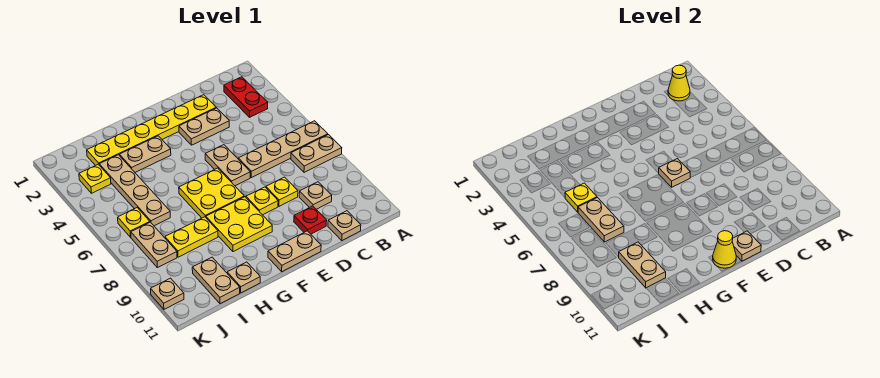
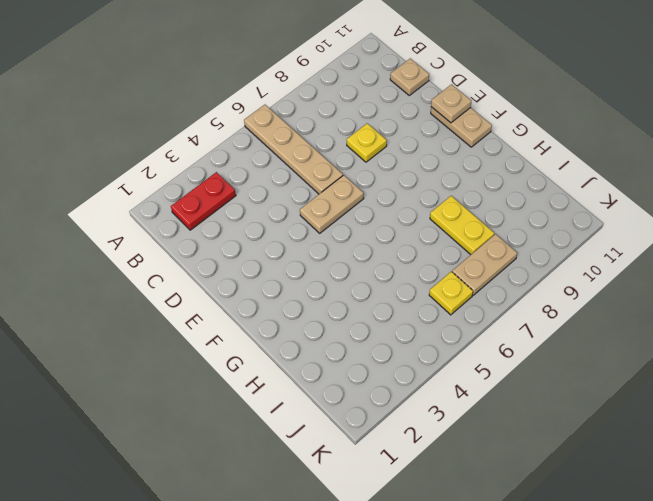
none -> tan 1x2 plate [291,135,342,172]
none -> tan 1x1 plate [299,182,332,209]
none -> yellow 1x6 plate [87,95,216,166]
none -> tan 1x2 plate [179,108,229,145]

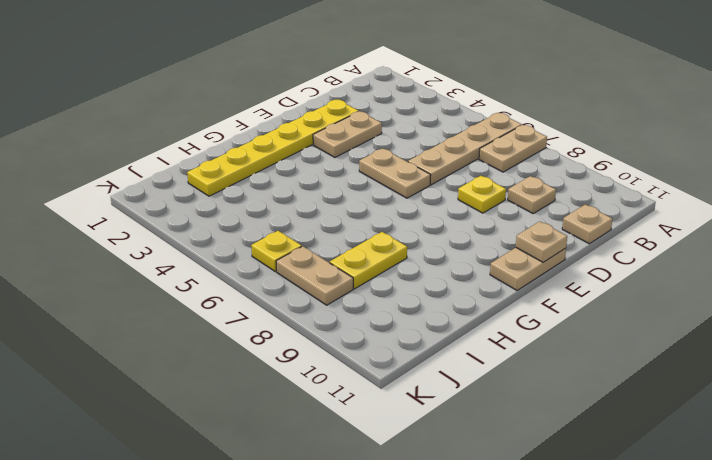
none -> red 1x2 plate [224,77,268,117]
none -> red 1x1 plate [294,206,327,234]
none -> yellow 1x1 plate [246,187,278,215]
none -> yellow 2x2 plate [179,168,244,218]

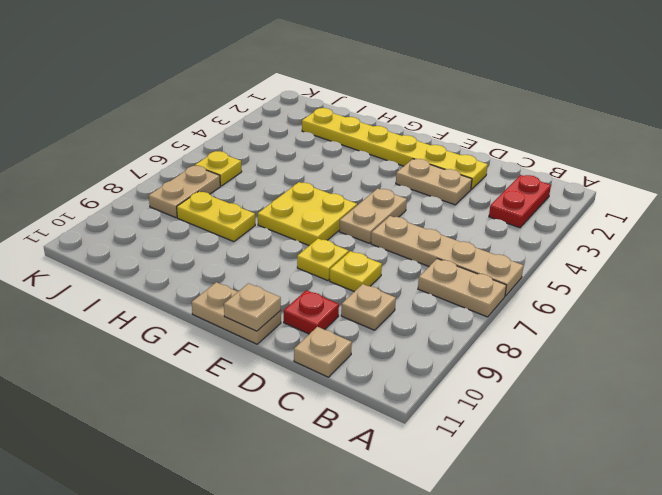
none -> yellow 2x2 plate [206,197,272,252]
none -> tan 1x2 plate [120,136,171,172]
none -> tan 1x1 plate [227,262,260,293]
none -> tan 1x4 plate [99,155,170,226]

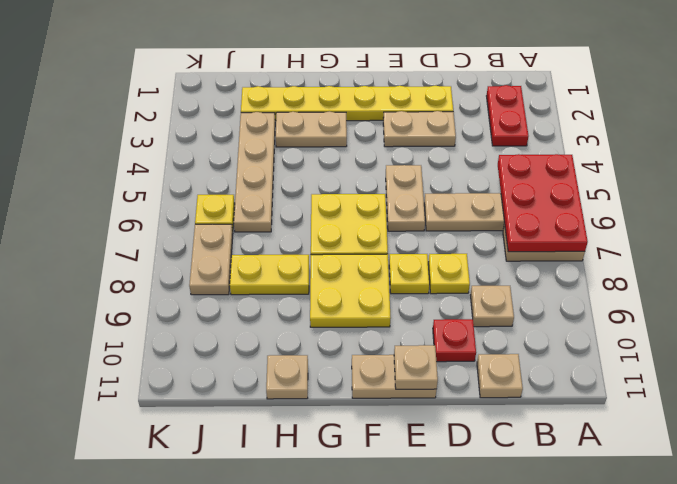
red 2x3 plate [498,154,588,252] -> none
none -> tan 1x2 plate [192,257,240,304]
none -> yellow 1x1 plate [79,164,111,193]
none -> tan 1x1 plate [151,278,184,309]
none -> yellow 1x1 cone [668,65,690,101]

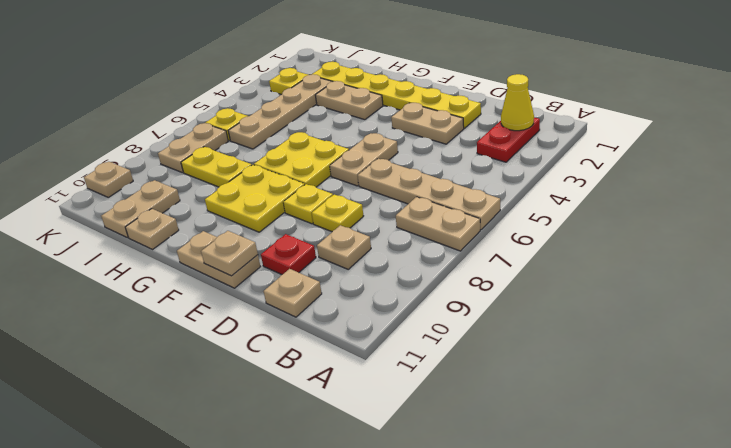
none -> tan 1x1 plate [659,159,690,187]
none -> yellow 1x1 cone [713,231,736,268]
none -> yellow 1x1 plate [565,183,597,212]
none -> tan 1x2 plate [578,198,624,242]

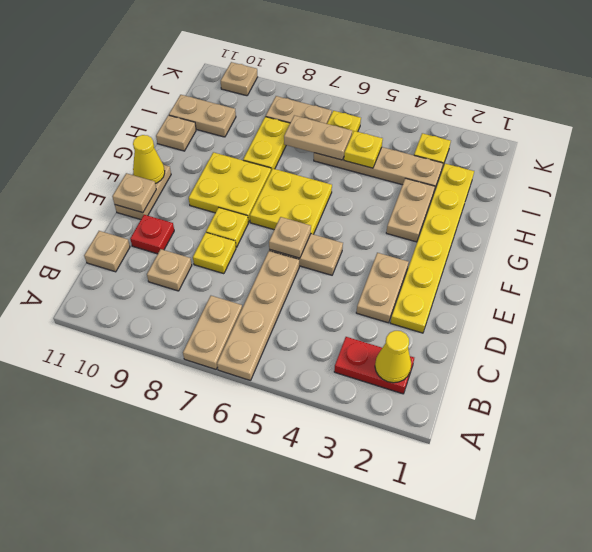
none -> tan 1x2 plate [619,242,666,288]

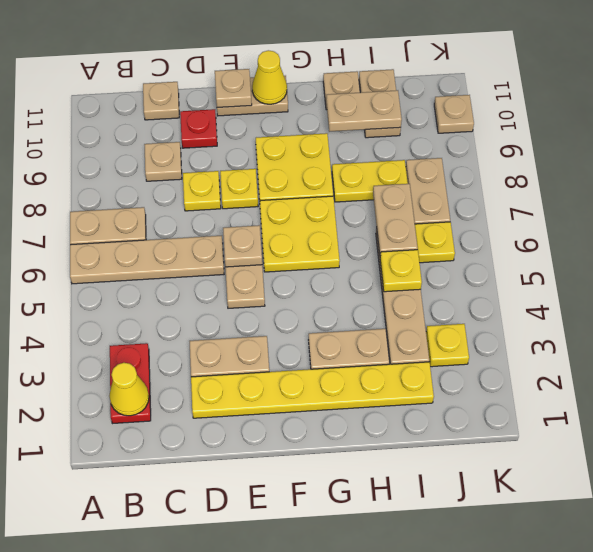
tan 1x2 plate [326,90,402,132] -> tan 1x2 plate turned to [619,242,666,288]

